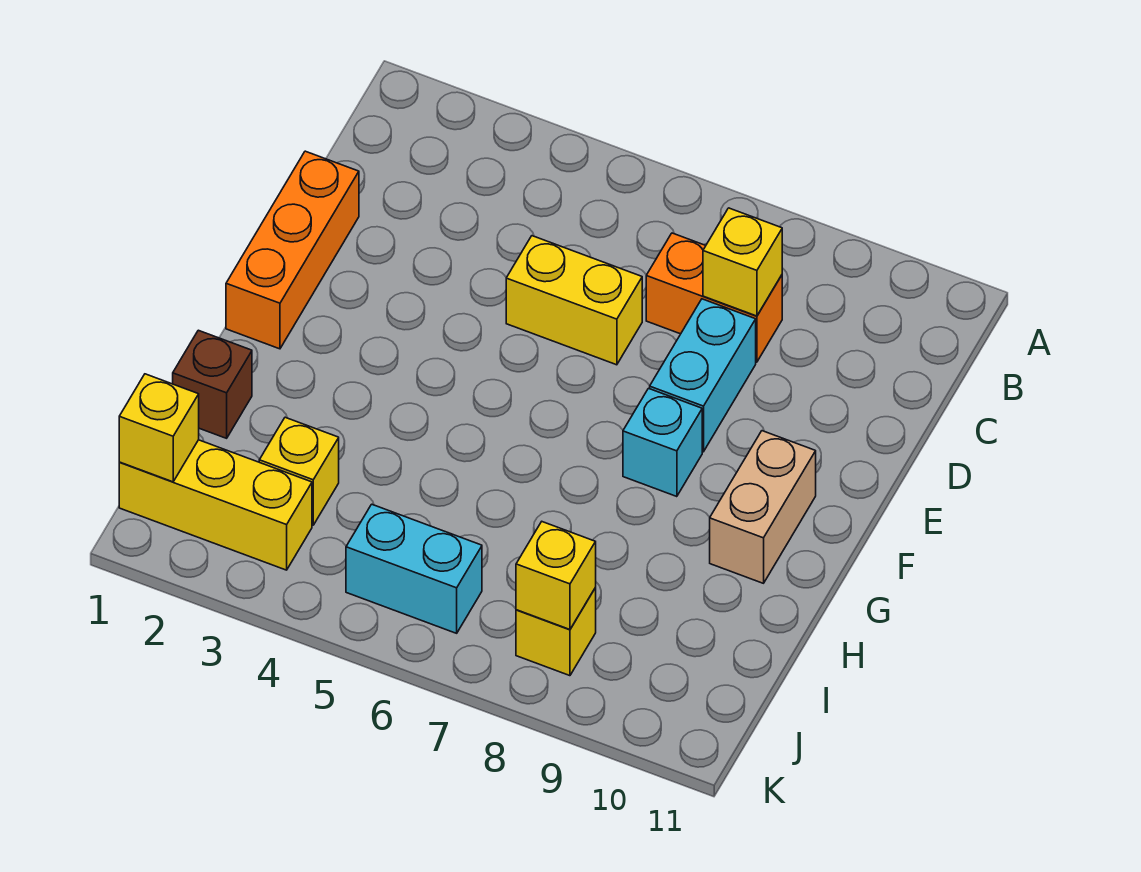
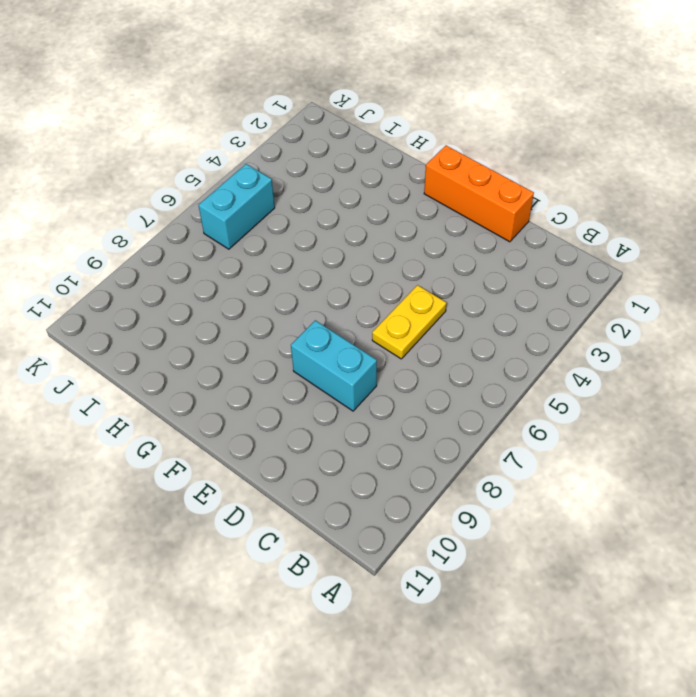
yellow 1x2 plate [372,285,446,359] -> yellow 1x2 brick [506,236,642,365]
none -> orange 1x2 brick [646,233,782,362]
none -> cyan 1x1 brick [623,389,702,497]
none -> tan 1x2 brick [710,431,816,583]

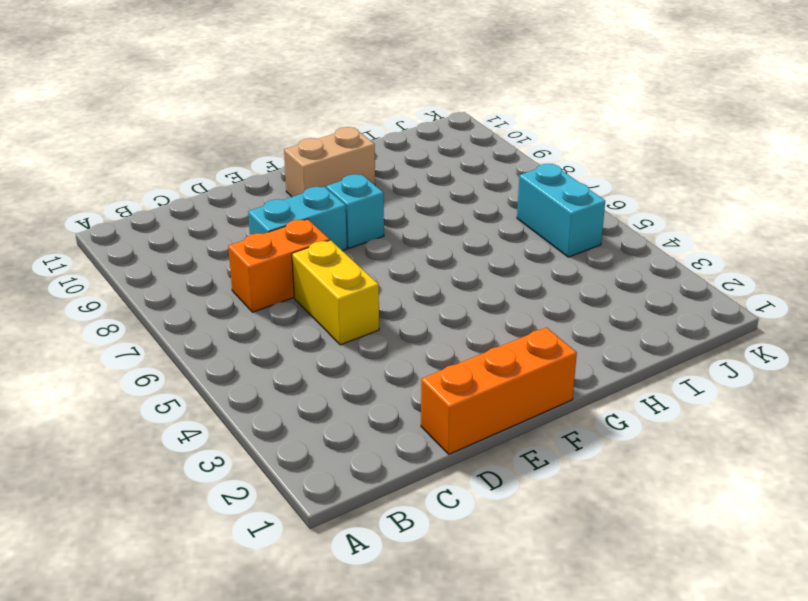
orange 1x2 brick [228,219,330,312] -> orange 1x2 brick turned to [646,233,782,362]
none -> brown 1x1 brick [173,330,252,438]
none -> yellow 1x1 brick [259,417,339,525]
none -> yellow 1x3 brick [119,440,312,570]

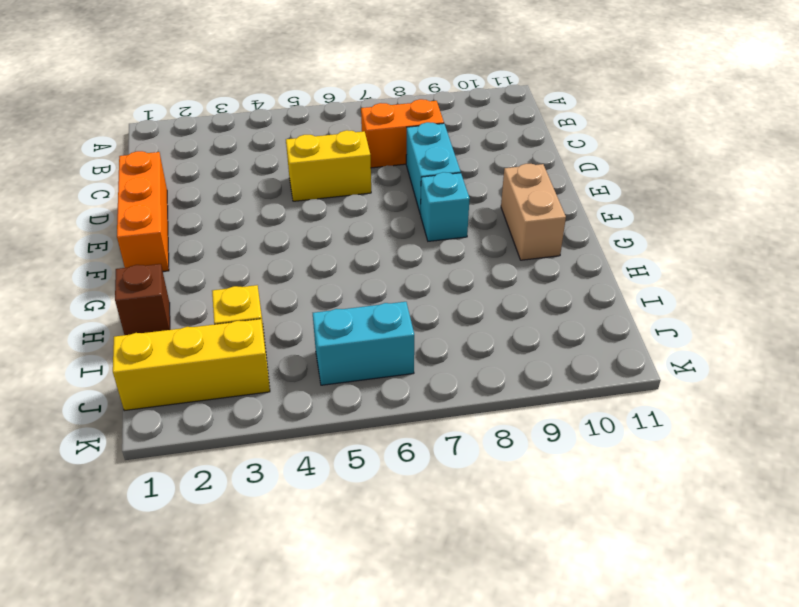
none -> yellow 1x1 brick [516,588,596,676]
none -> yellow 1x1 brick [703,208,782,316]
none -> yellow 1x1 brick [119,374,199,482]

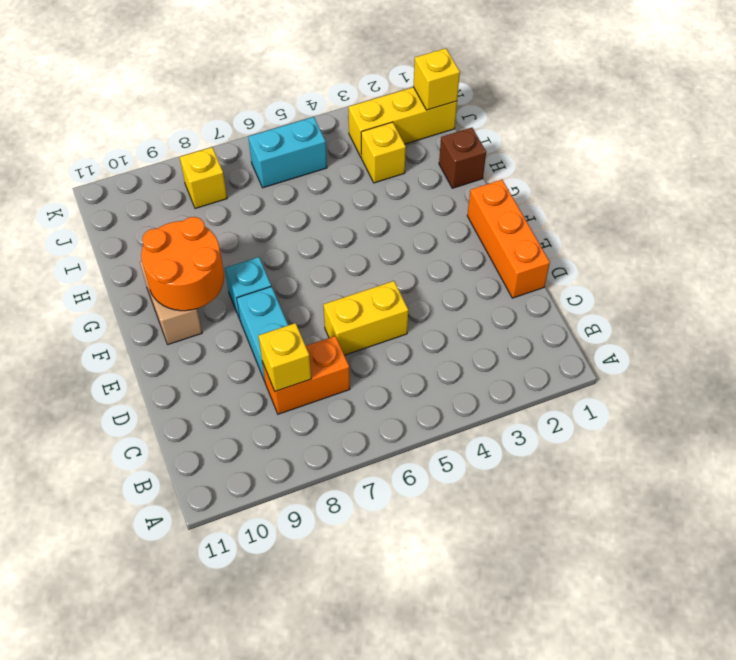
orange 2x2 round brick [141,217,224,311] -> none
none -> yellow 1x1 brick [516,522,596,629]

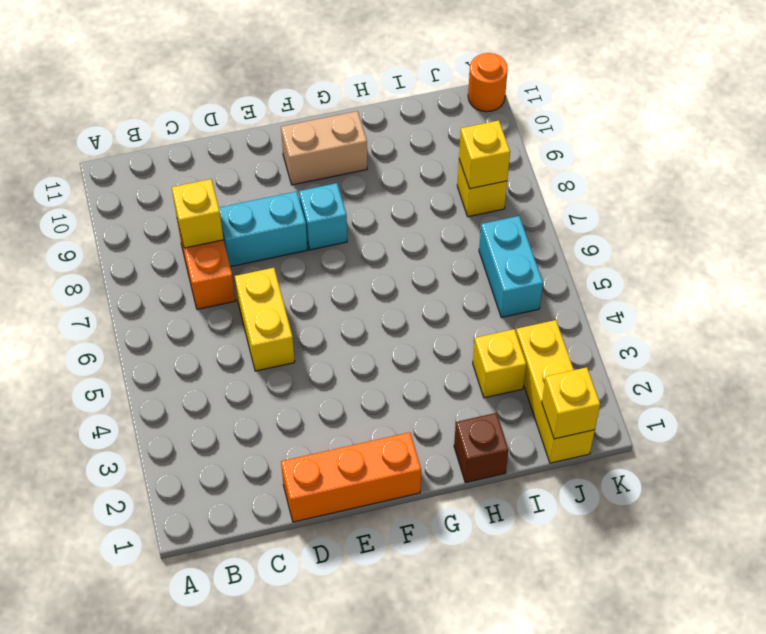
orange 1x1 round brick [468,53,508,112] -> none

